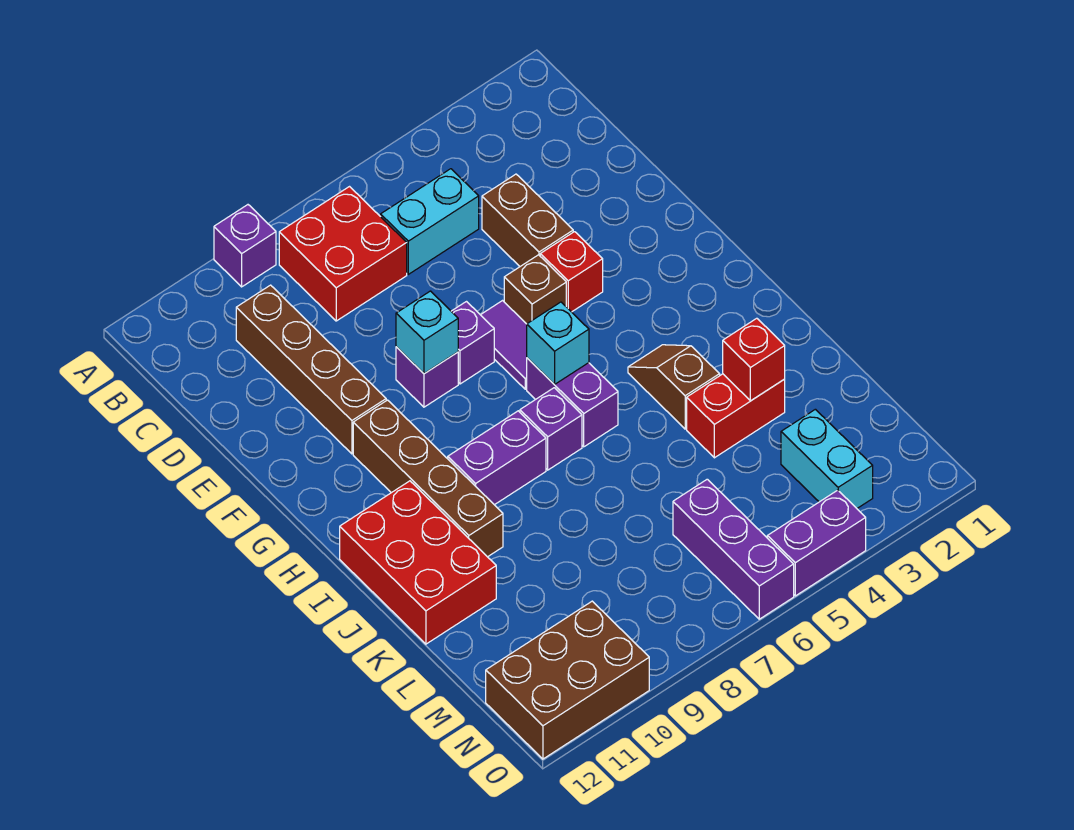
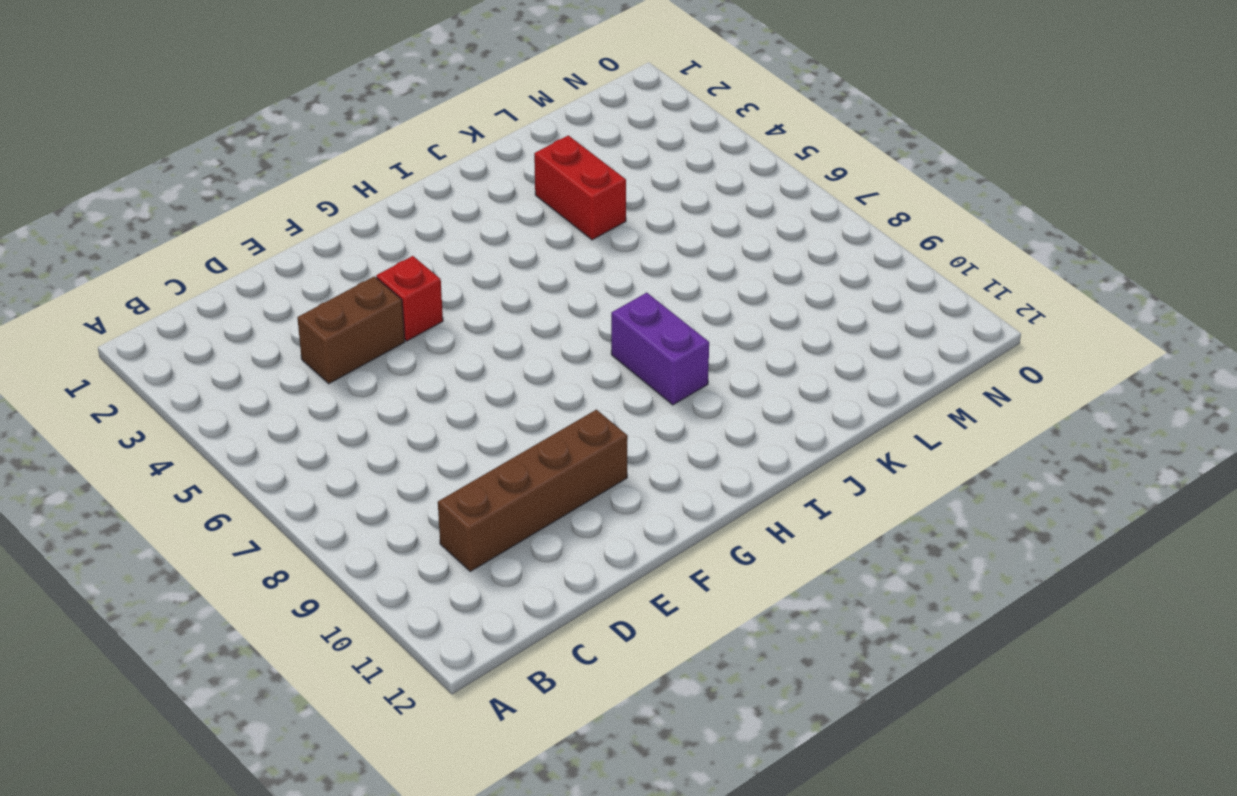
none -> purple 1x1 brick [214,205,276,287]
none -> red 2x2 brick [279,187,407,321]
none -> cyan 1x2 brick [381,169,479,274]

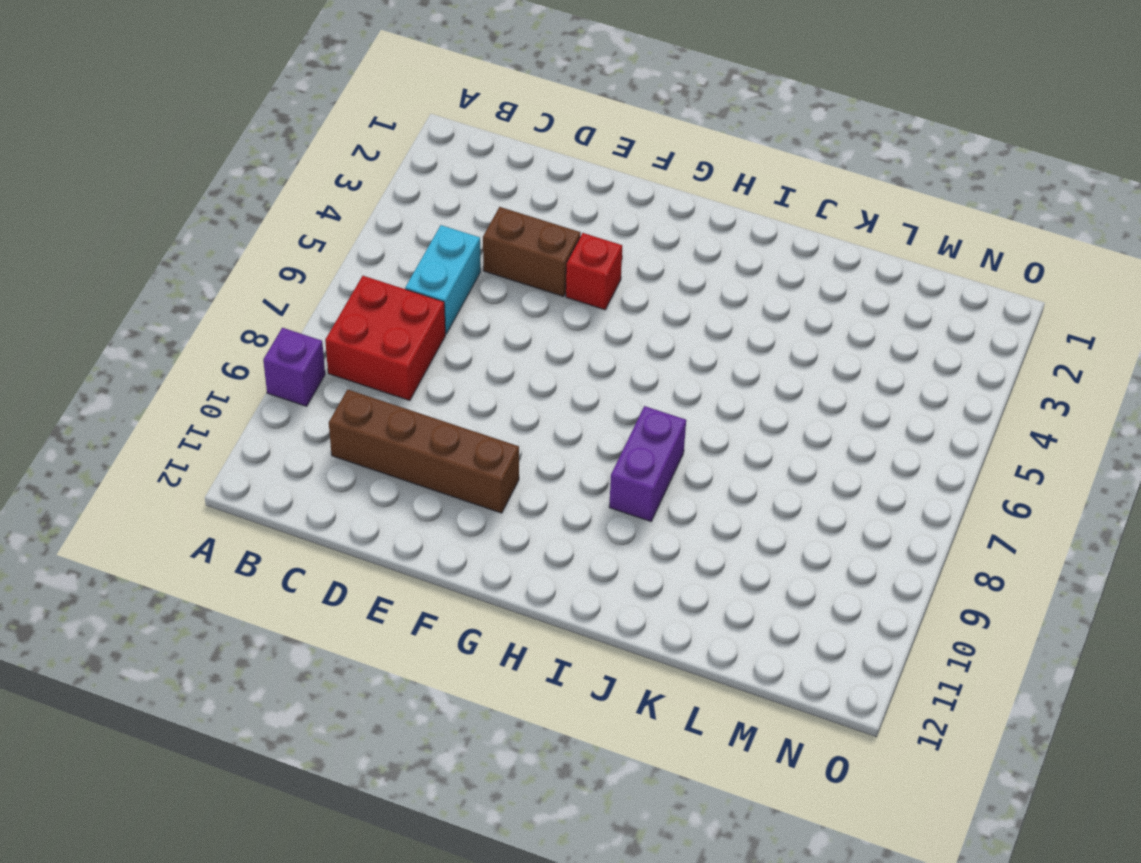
none -> brown 1x1 brick [504,255,566,324]
none -> purple 1x2 tile [480,301,527,389]
none -> purple 1x1 brick [451,302,494,384]

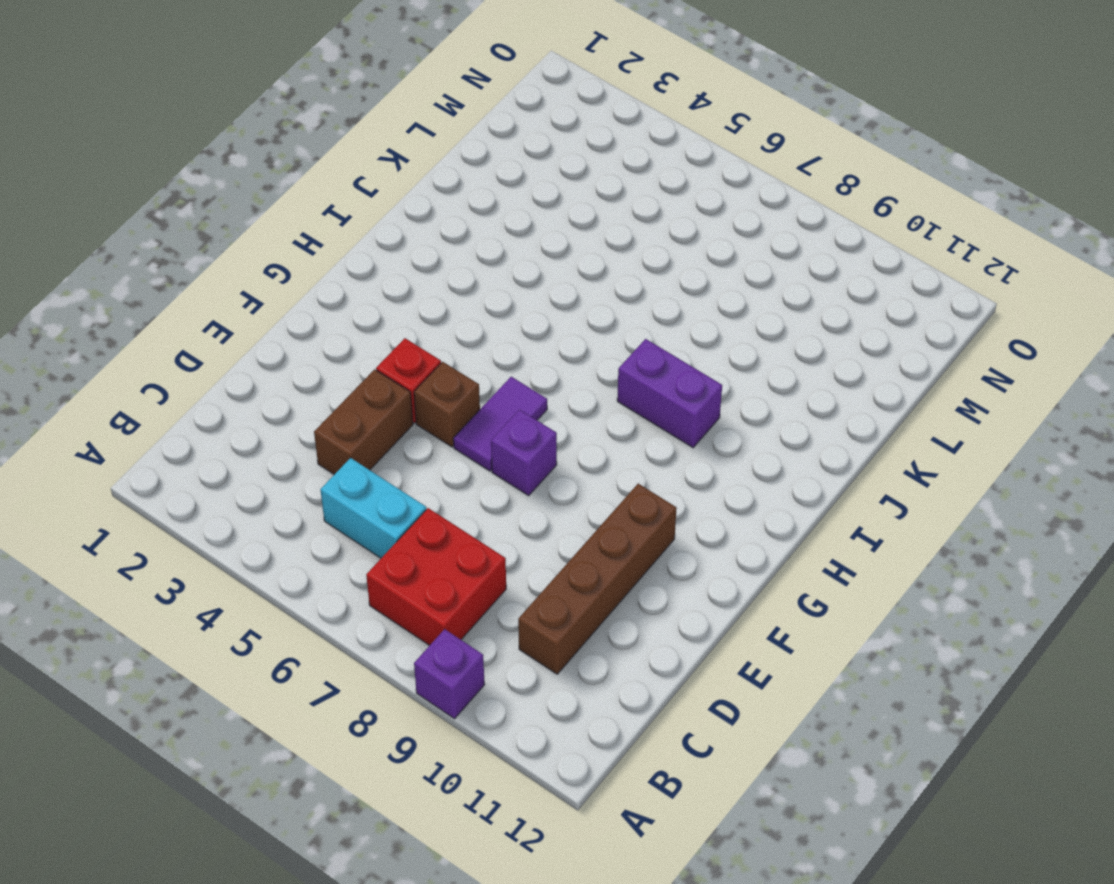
none -> purple 1x1 brick [396,347,458,407]
none -> brown 1x4 brick [353,400,503,557]
none -> purple 1x2 brick [527,358,618,447]

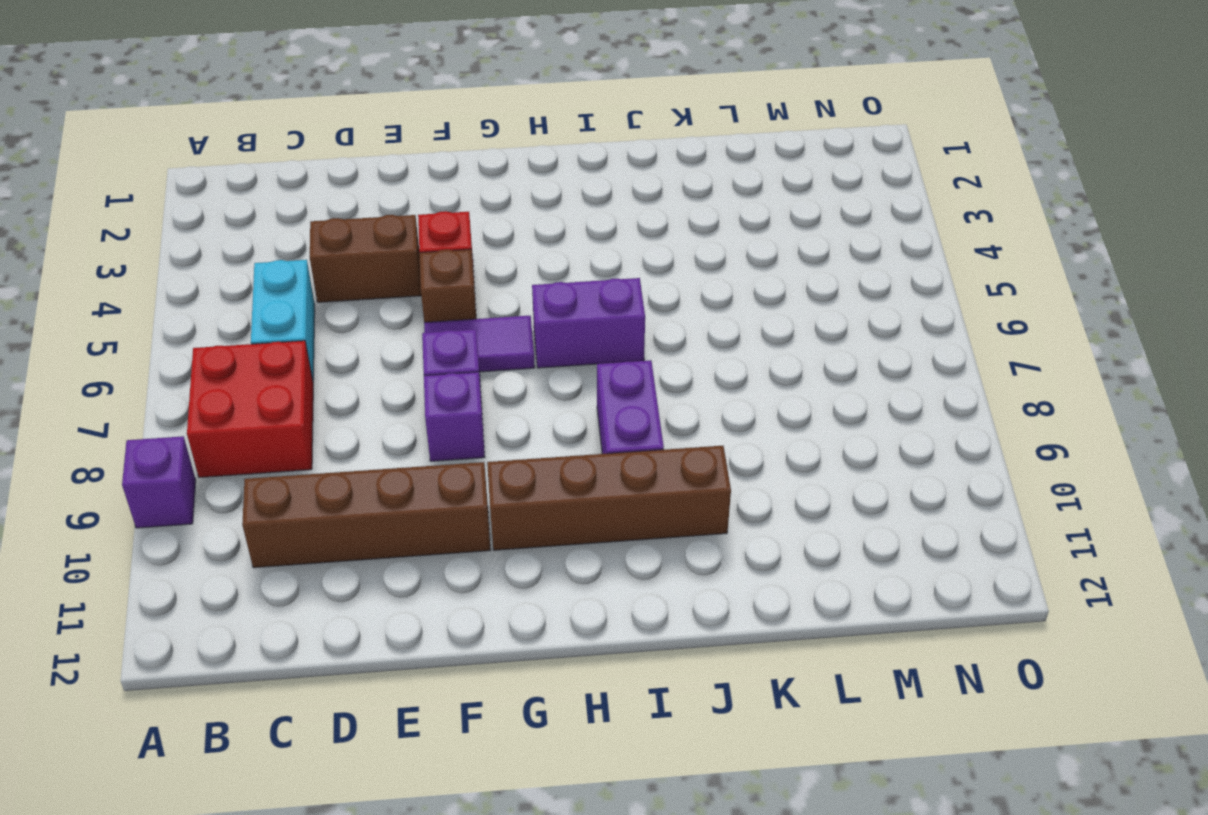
none -> brown 1x2 slope [628,345,720,429]
none -> purple 1x1 brick [520,388,582,470]
none -> red 2x3 brick [340,481,496,644]

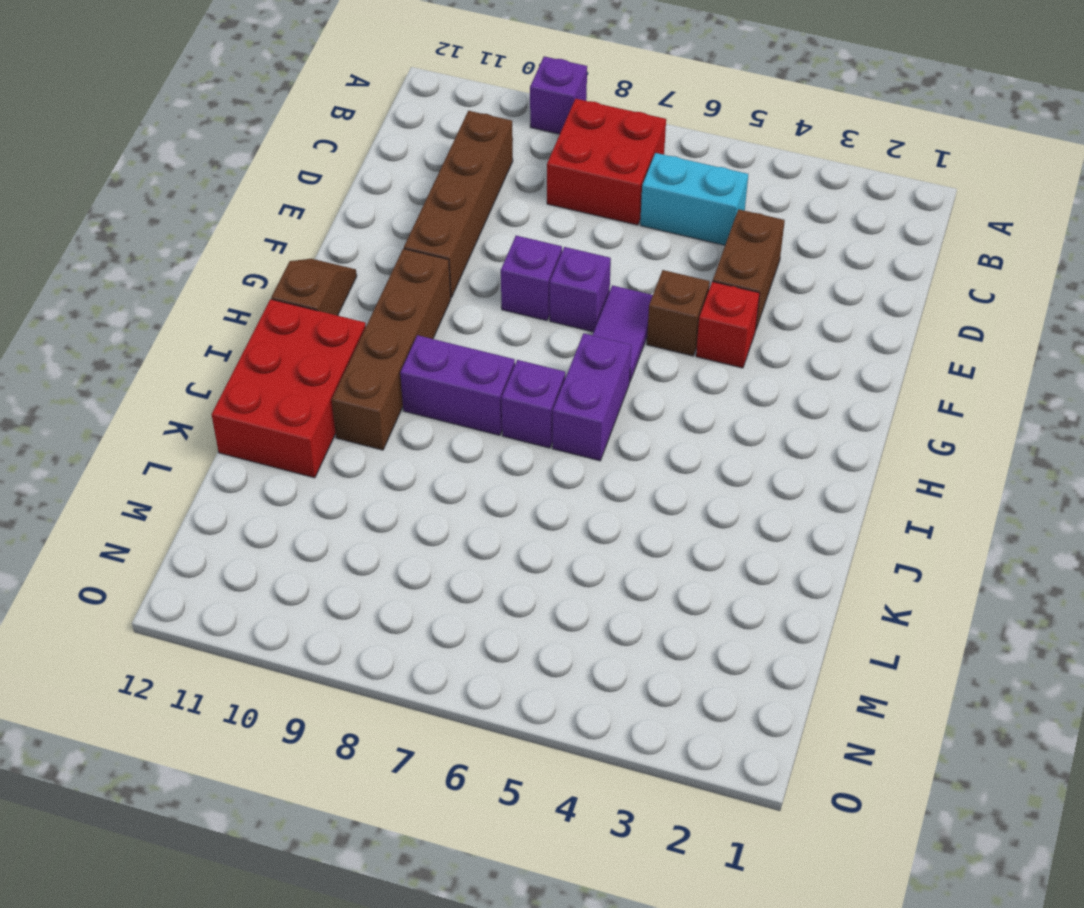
brown 1x2 slope [271,259,357,316] -> brown 1x2 slope moved to [628,345,720,429]
none -> red 1x2 brick [687,374,785,458]
none -> cyan 1x2 brick [781,409,873,508]
none -> purple 1x3 brick [673,479,794,619]

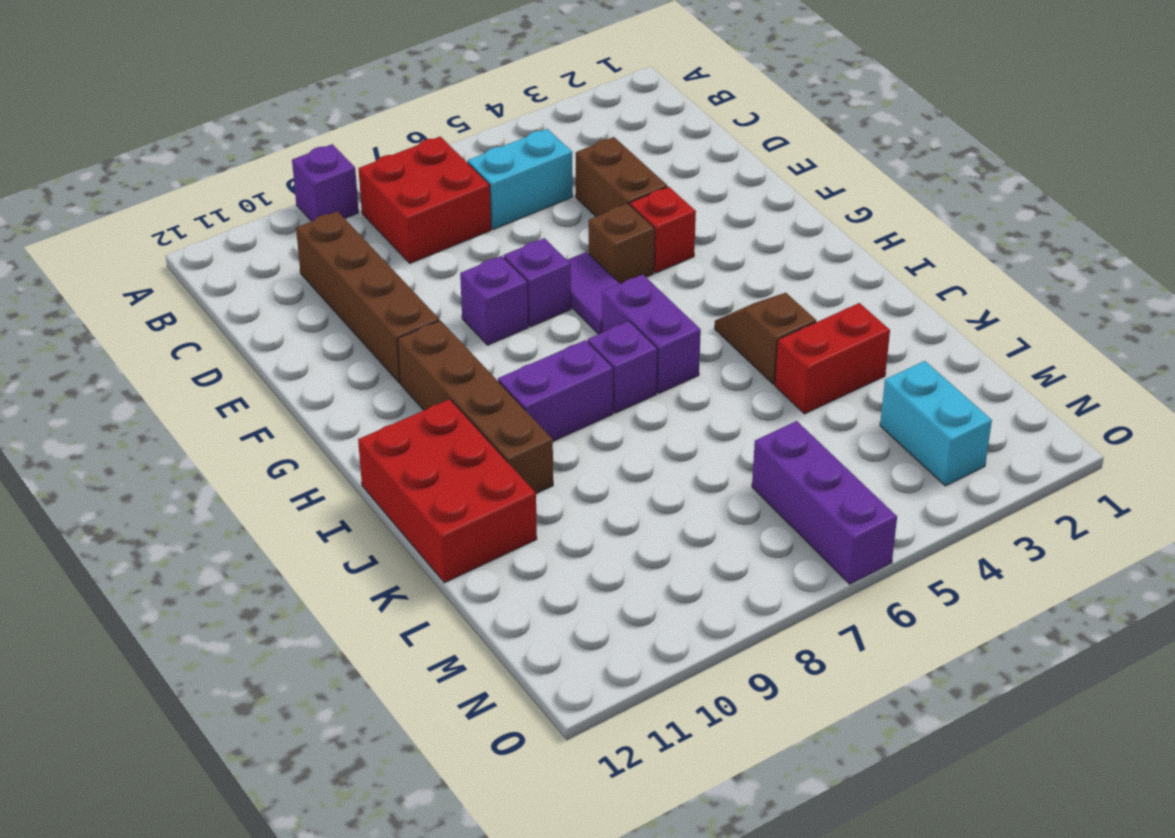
none -> brown 2x3 brick [486,601,649,759]
none -> purple 1x2 brick [767,490,866,596]
none -> cyan 1x1 brick [396,291,458,374]

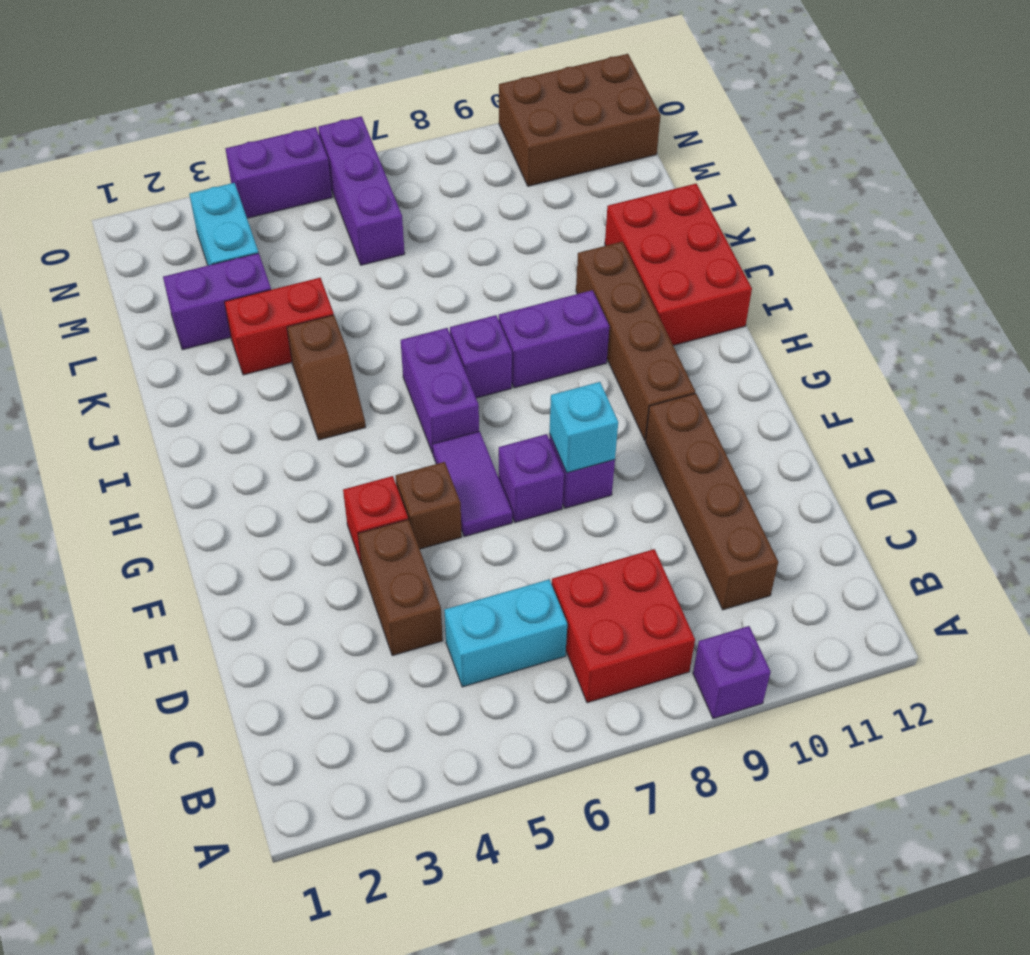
purple 1x2 brick [163,253,271,350] -> none
none -> cyan 1x1 brick [527,302,589,385]
none -> red 1x1 brick [723,318,785,401]

